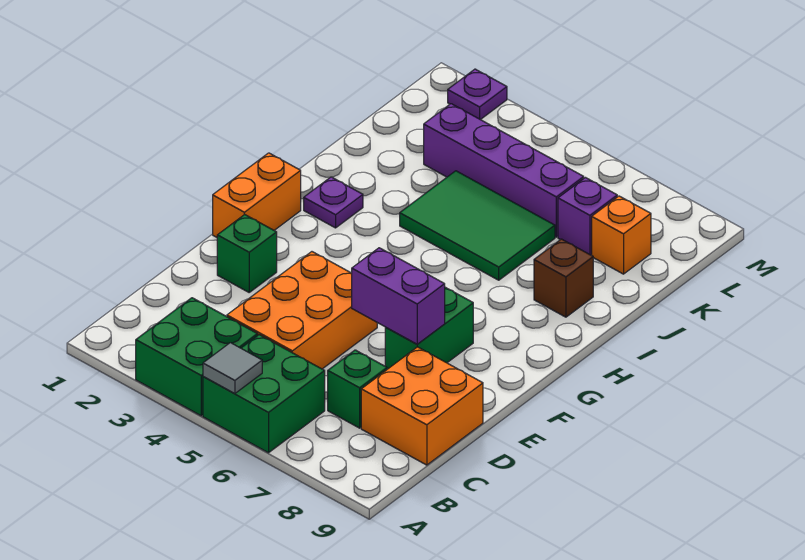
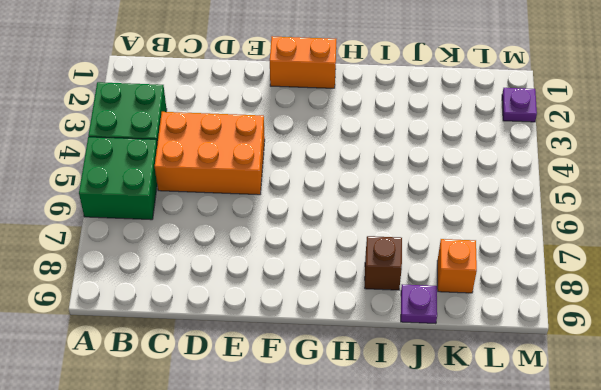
purple 1x1 plate [401,284,437,324] -> purple 1x1 plate moved to [304,177,363,228]
none -> green 1x1 brick [328,350,387,428]
none -> orange 2x2 brick [361,347,483,465]
none -> green 1x1 brick [217,214,277,292]

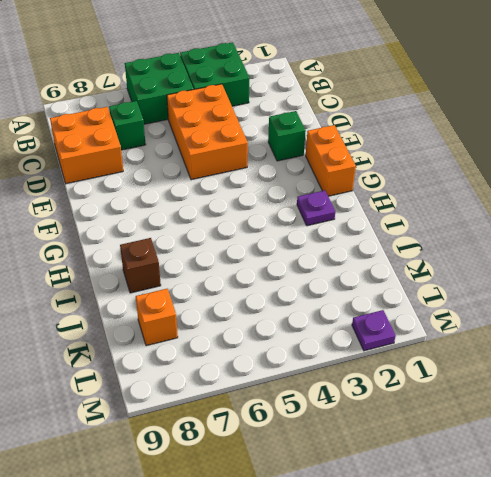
none -> green 1x2 brick [385,287,473,369]
none -> green 2x3 tile [400,171,555,280]
none -> purple 1x4 brick [424,104,584,237]

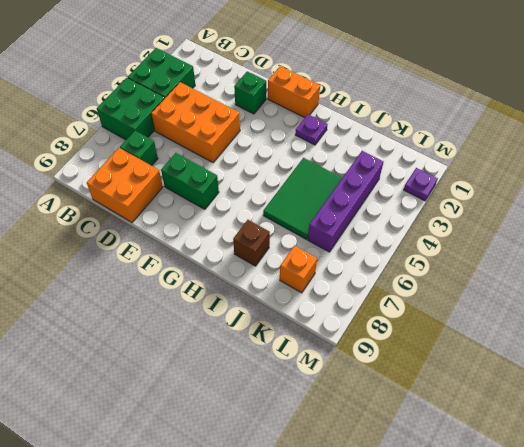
none -> purple 1x1 brick [558,178,617,255]
none -> grey 1x1 tile [203,343,262,394]
none -> purple 1x2 brick [352,248,445,344]

